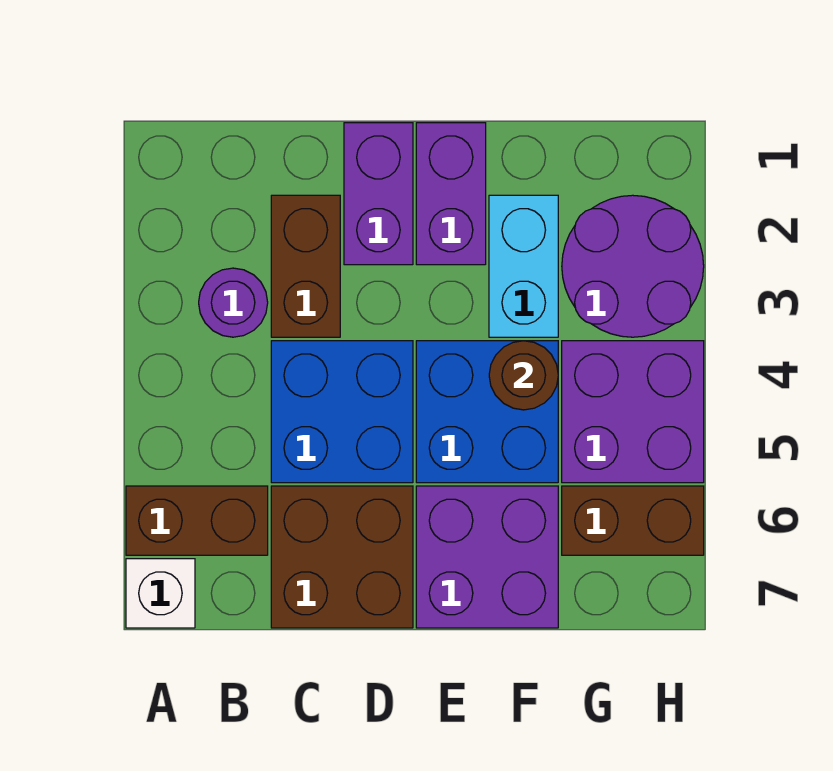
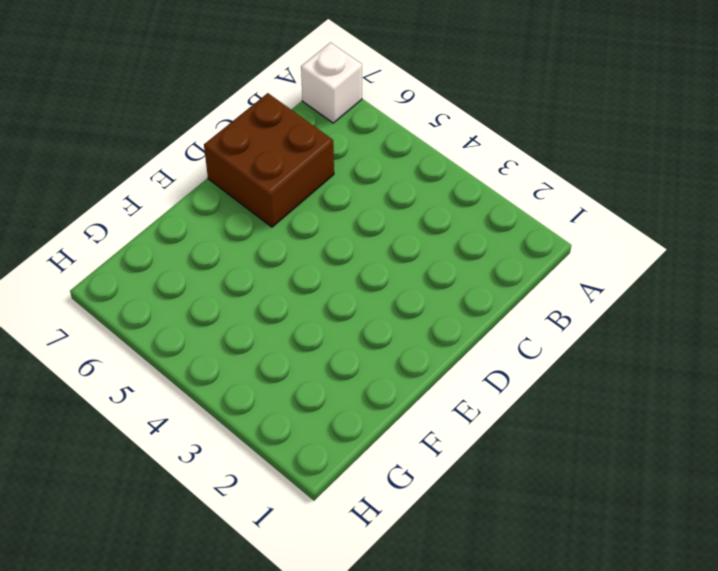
none -> brown 1x2 brick [126,486,268,555]
none -> purple 1x1 round brick [199,268,268,337]
none -> brown 1x2 brick [271,195,340,337]

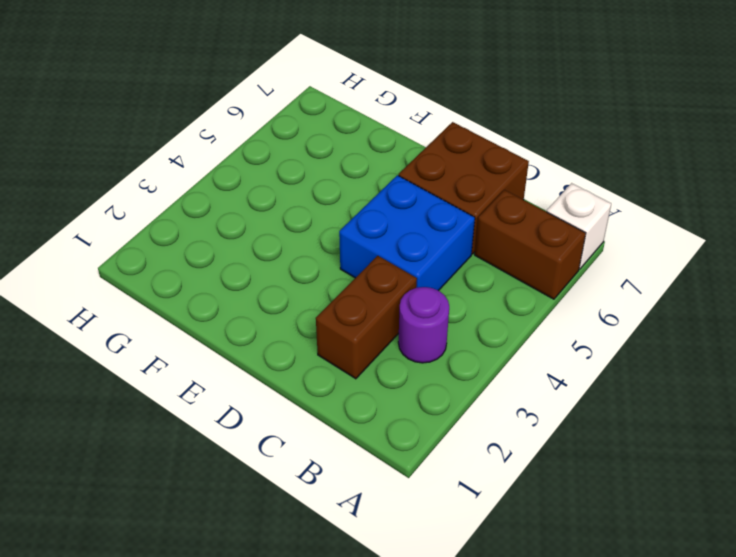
none -> purple 1x2 brick [344,123,413,265]
none -> purple 1x2 brick [416,123,486,265]
none -> blue 2x2 brick [416,341,558,483]

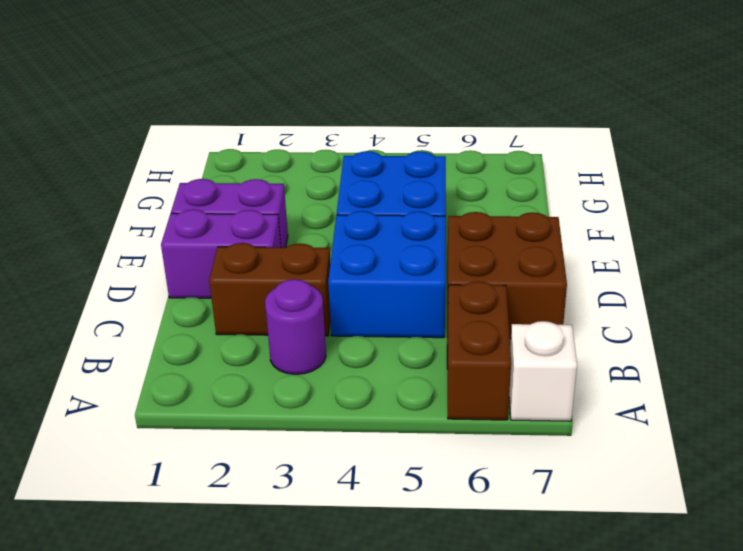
none -> purple 2x2 brick [416,486,558,628]
none -> cyan 1x2 brick [489,195,558,337]
none -> purple 2x2 round brick [562,195,704,337]

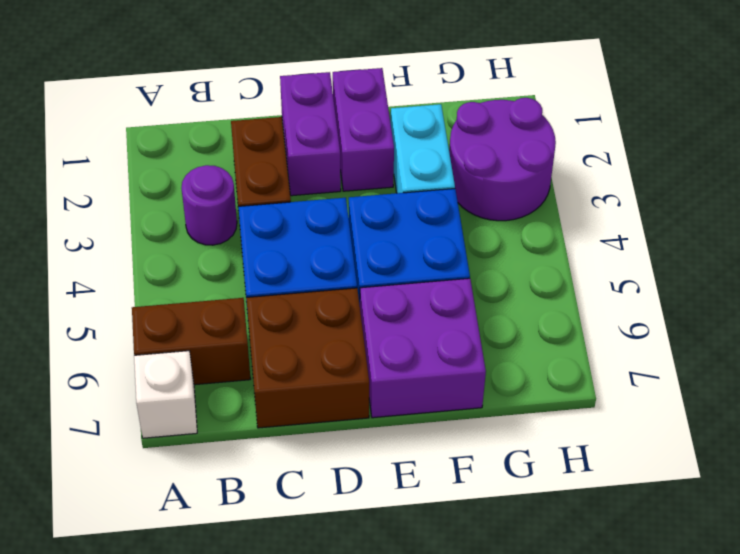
none -> purple 2x2 brick [562,341,704,483]
none -> brown 1x2 brick [562,486,704,555]
none -> brown 1x1 round brick [489,341,558,410]

